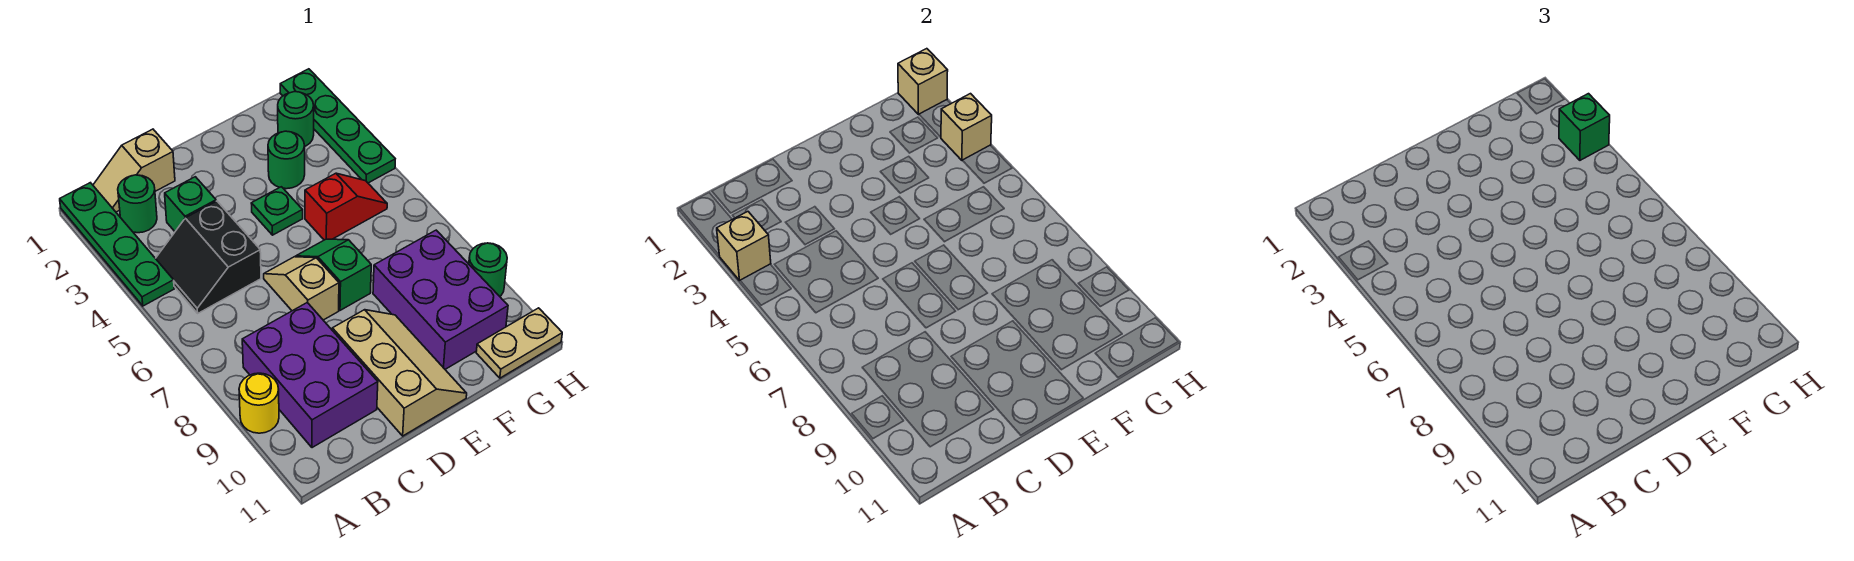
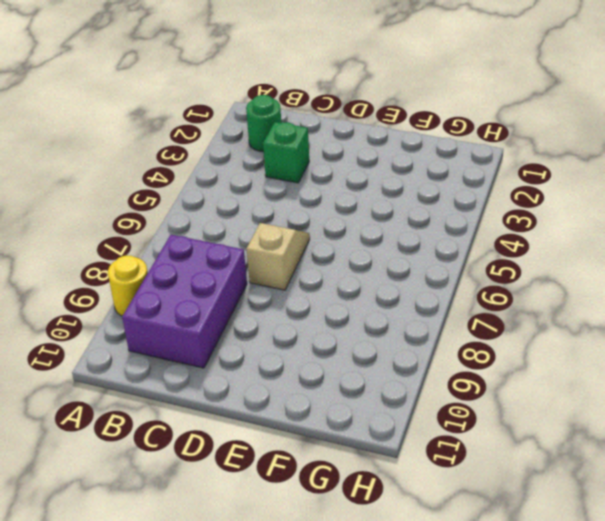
none -> green 1x4 plate [60,183,174,306]
none -> tan 1x2 slope [93,129,175,212]
none -> black 2x2 slope [155,201,261,313]

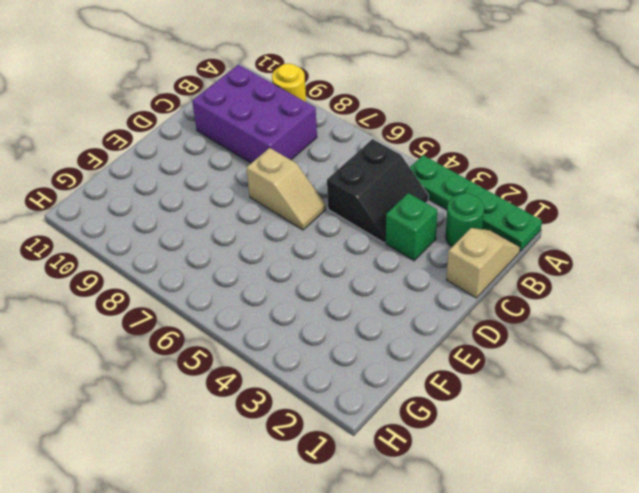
black 2x2 slope [327,139,429,243] -> black 2x2 slope turned to [155,201,261,313]
none -> tan 2x3 slope [332,310,467,436]
none -> green 1x1 plate [251,187,303,235]
none -> green 1x2 slope [296,239,371,310]

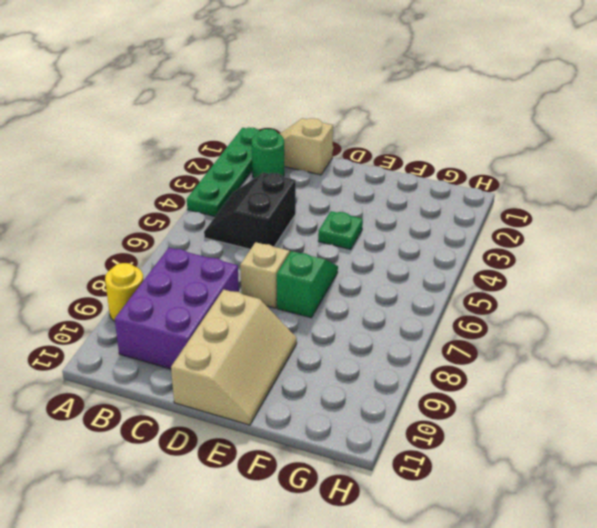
none -> green 1x1 brick [165,177,216,231]
none -> green 1x1 round brick [268,131,305,189]
none -> red 1x2 slope [305,173,387,240]

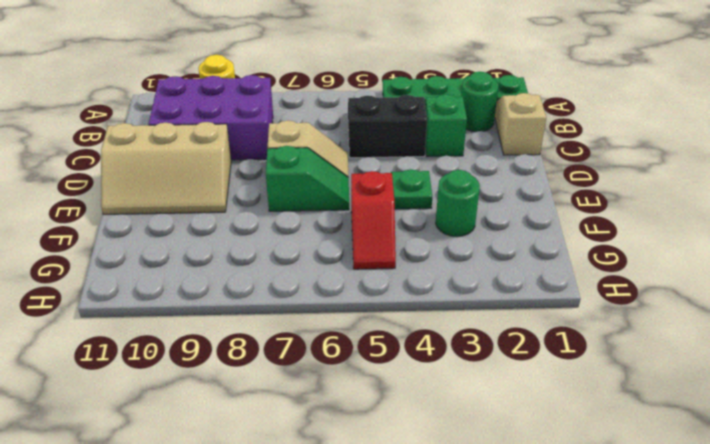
none -> purple 2x3 brick [373,230,508,369]
none -> green 1x1 round brick [278,92,314,146]
none -> tan 1x2 plate [476,308,562,378]

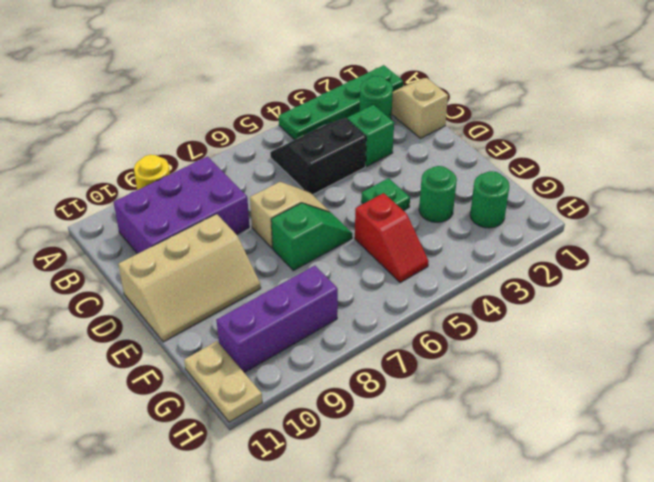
purple 1x3 brick [216,266,338,373] -> purple 2x3 brick [373,230,508,369]
none -> green 1x4 plate [280,69,395,183]
none -> green 1x1 round brick [469,243,507,296]
none -> tan 1x1 brick [717,212,771,280]

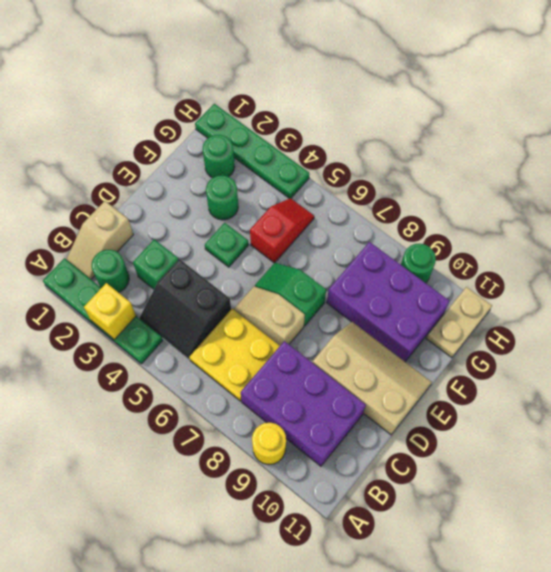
yellow 1x1 brick [84,283,136,340] -> tan 1x1 brick [717,212,771,280]
yellow 2x2 plate [189,309,280,401] -> none
none -> tan 1x1 brick [898,49,948,114]
none -> tan 1x1 brick [941,94,992,160]
none -> green 1x1 brick [1559,94,1610,160]

